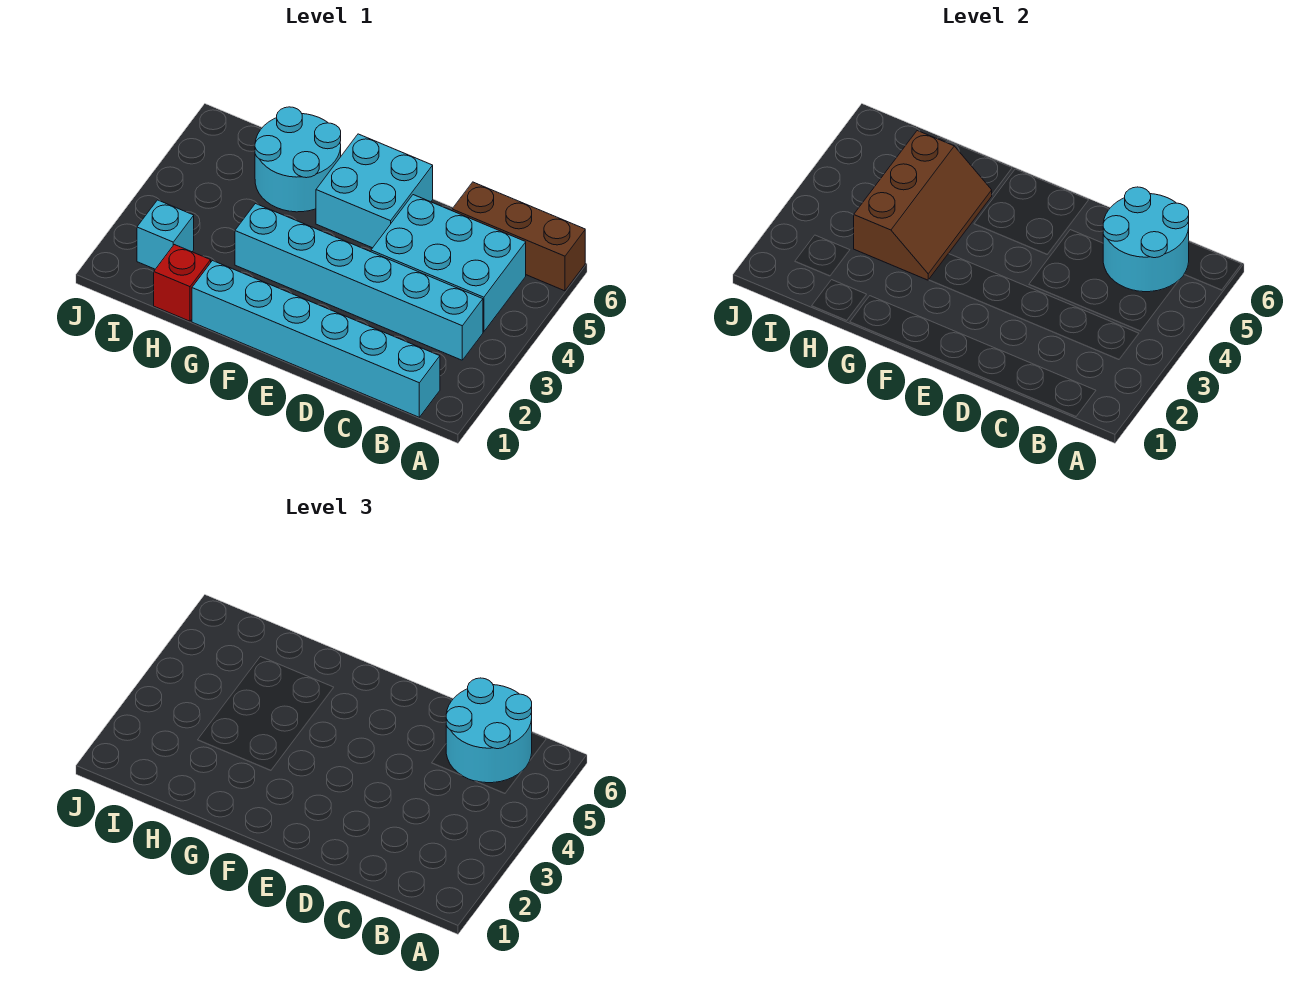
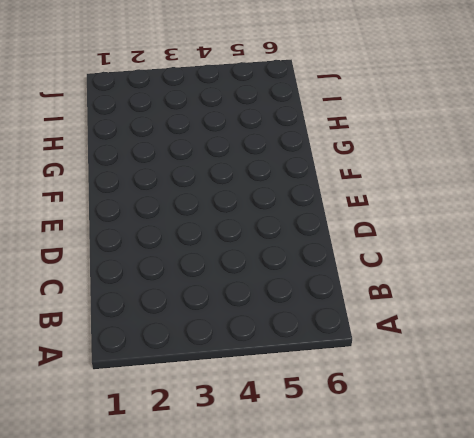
none -> brown 1x3 brick [452,182,585,291]
none -> cyan 1x6 brick [192,261,440,417]

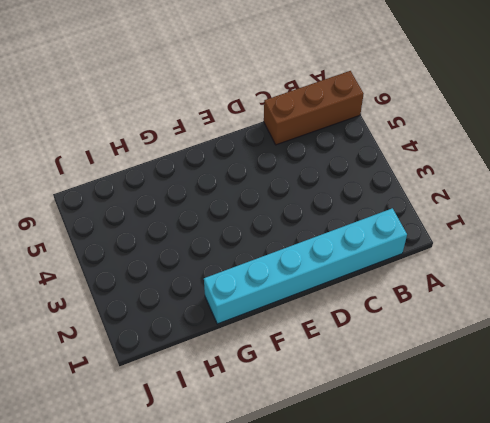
none -> cyan 1x6 brick [235,204,483,360]
none -> cyan 2x3 brick [371,195,526,332]

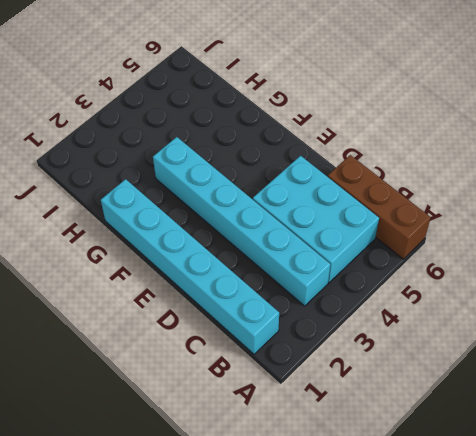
none -> cyan 2x2 brick [316,134,433,248]
none -> cyan 2x2 round brick [255,107,341,212]

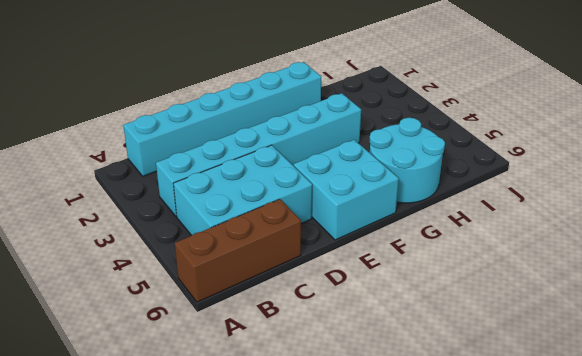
none -> red 1x1 brick [154,245,211,321]
none -> cyan 1x1 brick [137,200,194,269]

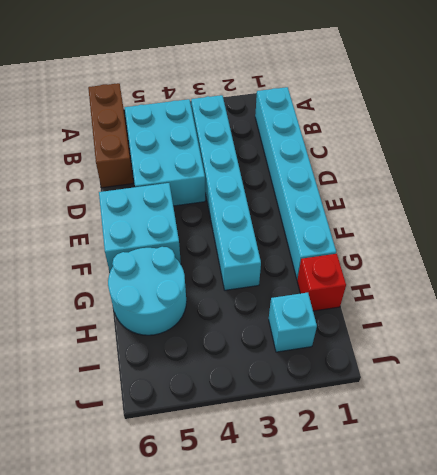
none -> cyan 2x2 round brick [1103,187,1189,292]
none -> brown 2x3 slope [854,131,992,280]

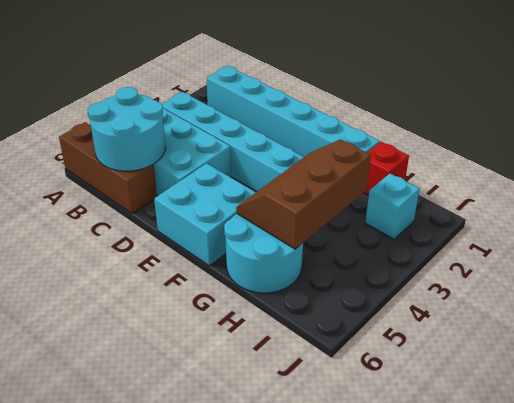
none -> cyan 2x2 round brick [446,678,532,783]

